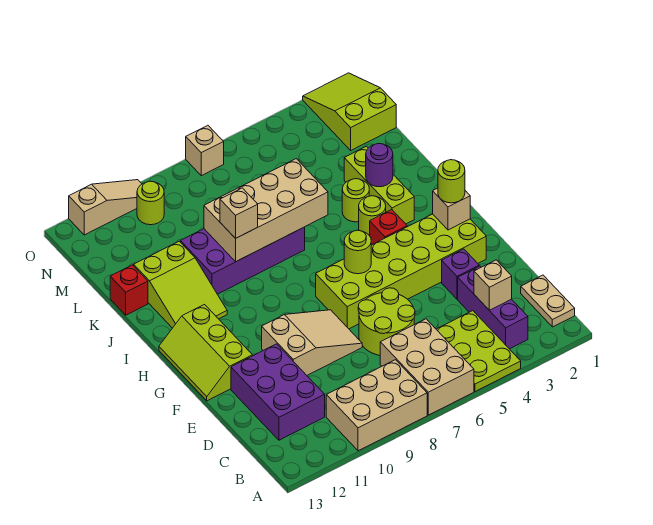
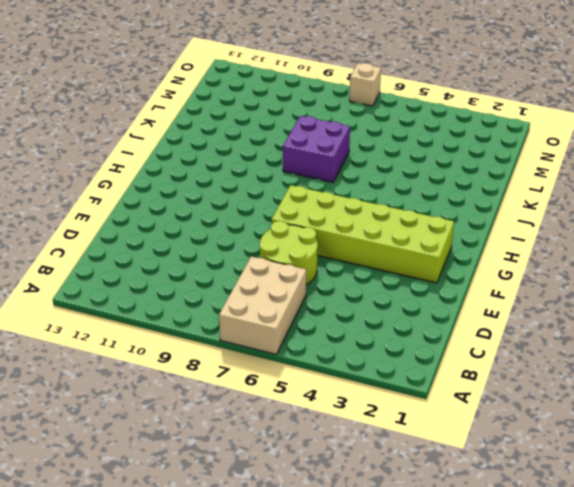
purple 2x2 brick [283,116,350,182] -> purple 2x4 brick [180,227,305,294]
none -> lime 2x3 plate [436,311,521,392]
none -> tan 2x3 brick [326,360,427,451]
none -> tan 1x2 plate [521,275,575,327]

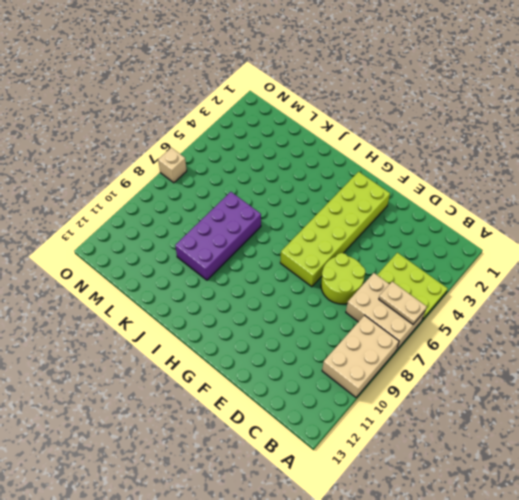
tan 1x2 plate [379,282,427,324] -> tan 1x2 plate moved to [521,275,575,327]
none -> purple 1x3 brick [458,266,528,349]
none -> purple 2x3 brick [231,344,325,440]
none -> purple 1x1 brick [442,249,479,299]

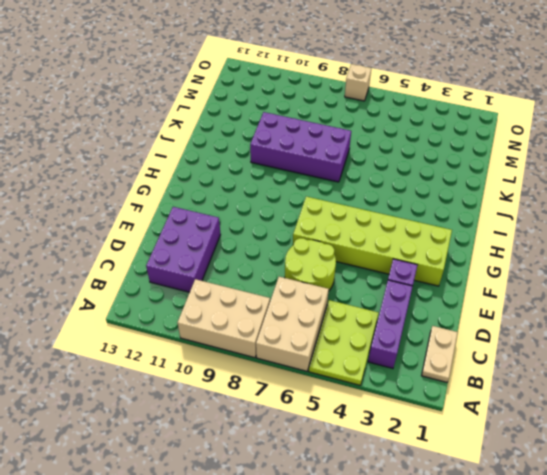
none -> tan 2x3 slope [262,310,362,375]
none -> lime 2x3 slope [159,305,252,401]
none -> red 1x1 brick [370,210,407,245]

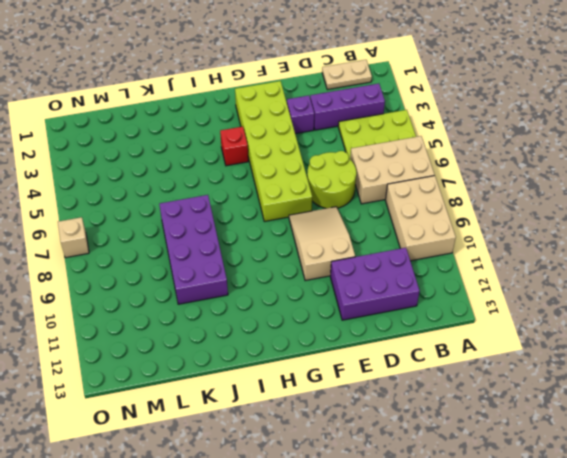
none -> lime 2x3 slope [159,305,252,401]
none -> lime 1x3 brick [344,146,414,224]
none -> lime 1x1 round brick [359,196,386,236]

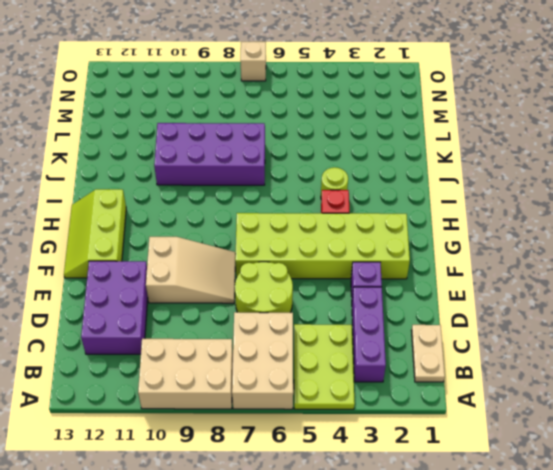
none -> lime 1x3 brick [344,146,414,224]
none -> lime 2x3 slope [134,241,227,328]
none -> lime 1x1 round brick [342,179,369,222]

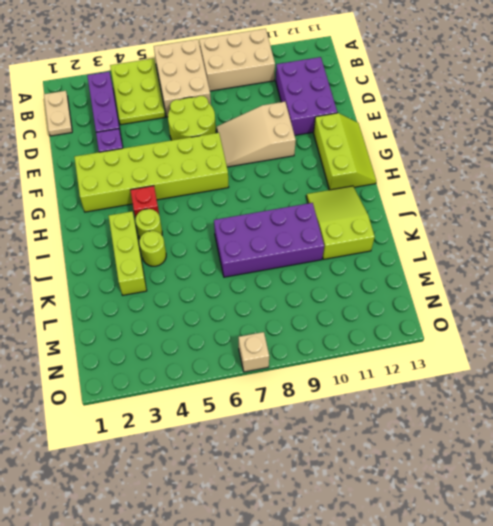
none -> red 1x1 brick [110,265,148,315]
none -> lime 2x3 slope [303,73,396,150]
none -> lime 1x1 round brick [137,181,164,225]

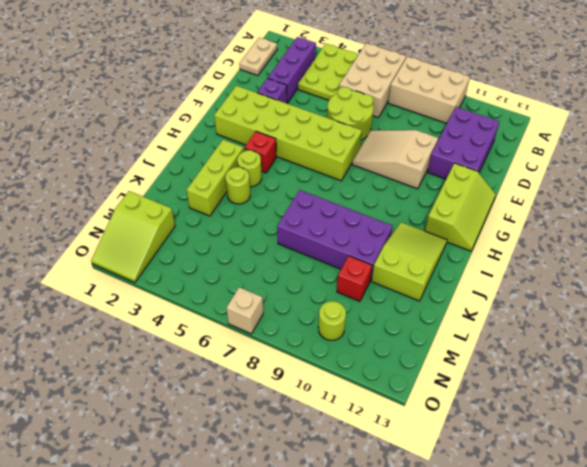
red 1x1 brick [337,256,372,301] -> red 1x1 brick moved to [110,265,148,315]
none -> tan 1x3 slope [69,180,142,235]
none -> tan 1x1 brick [474,260,512,310]
none -> tan 1x1 brick [433,188,470,230]

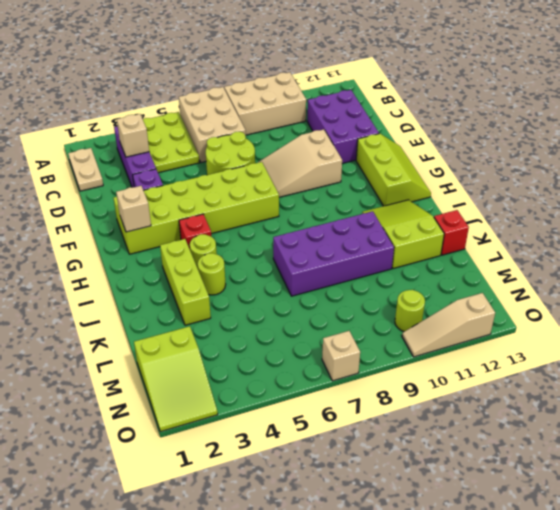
none -> lime 1x1 round brick [344,230,371,274]
none -> purple 1x1 round brick [366,144,393,187]
none -> tan 2x4 brick [204,159,328,261]

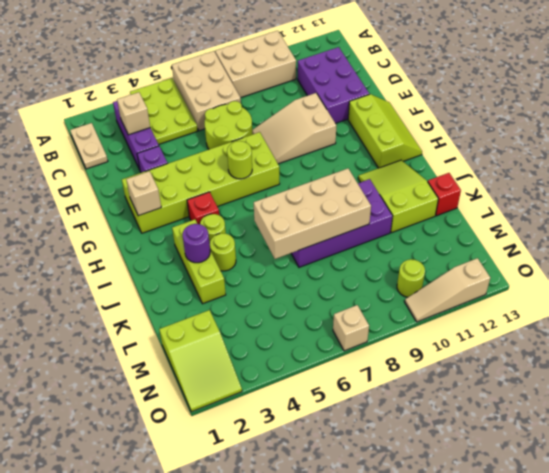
none -> lime 1x1 round brick [438,160,465,203]
none -> tan 1x1 brick [220,188,258,238]

